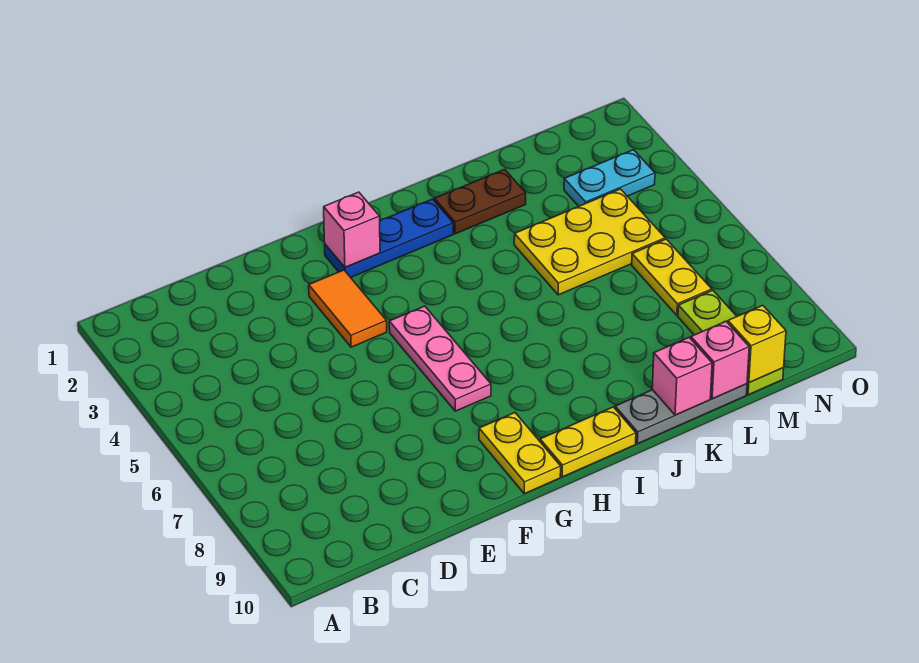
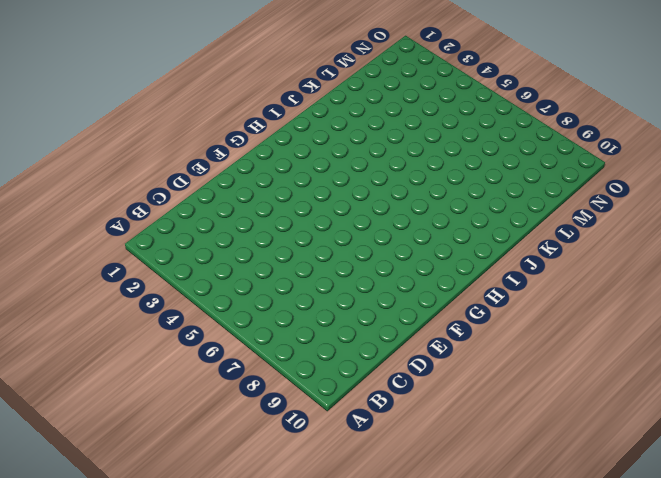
none -> orange 1x2 tile [309,270,387,347]
none -> blue 1x3 plate [325,199,453,277]
none -> pink 1x3 plate [389,306,491,411]

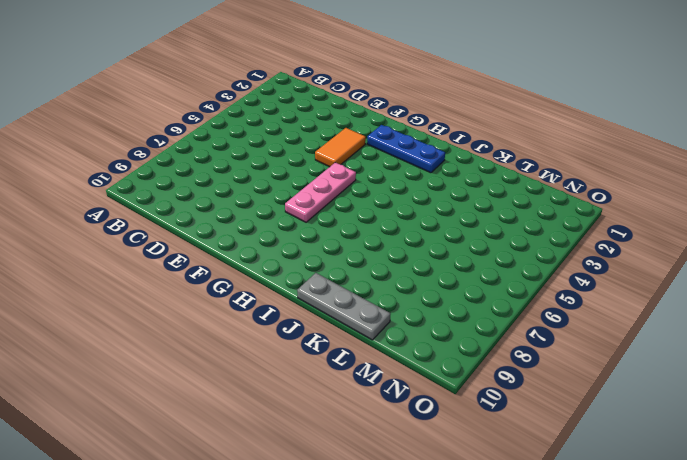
none -> yellow 1x2 plate [479,413,561,494]
none -> yellow 1x2 plate [540,407,636,477]
none -> brown 1x2 plate [434,169,526,234]

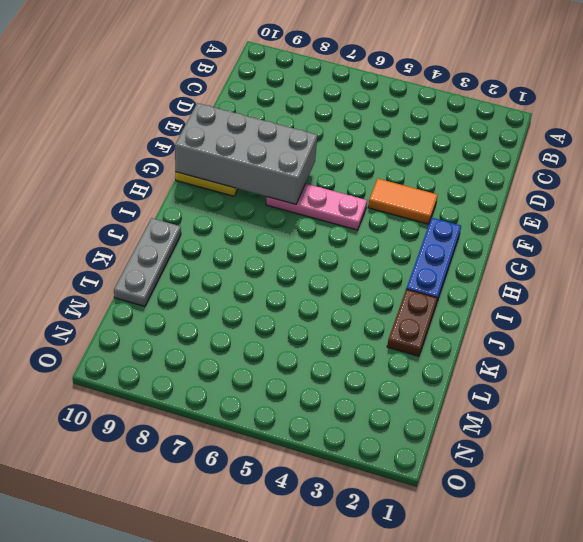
grey 2x4 brick [175,103,317,204] -> none
none -> yellow 1x2 plate [540,407,636,477]
none -> yellow 2x3 plate [514,189,665,295]
none -> cyan 1x2 plate [564,150,655,206]

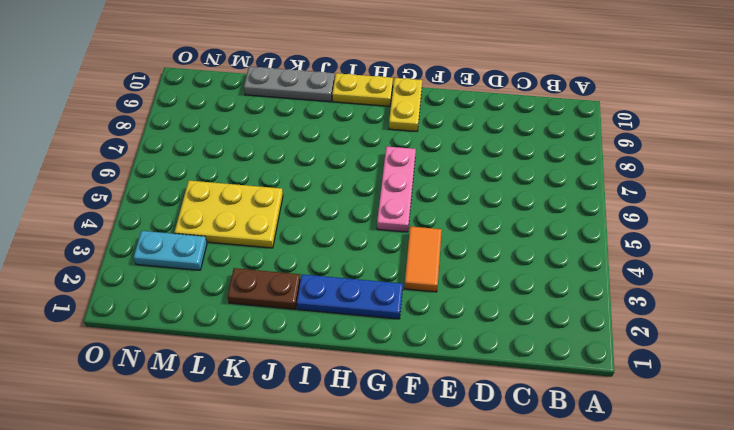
none -> yellow 1x2 plate [632,239,712,315]
none -> lime 1x3 plate [678,290,784,395]
none -> pink 1x1 brick [324,192,380,267]

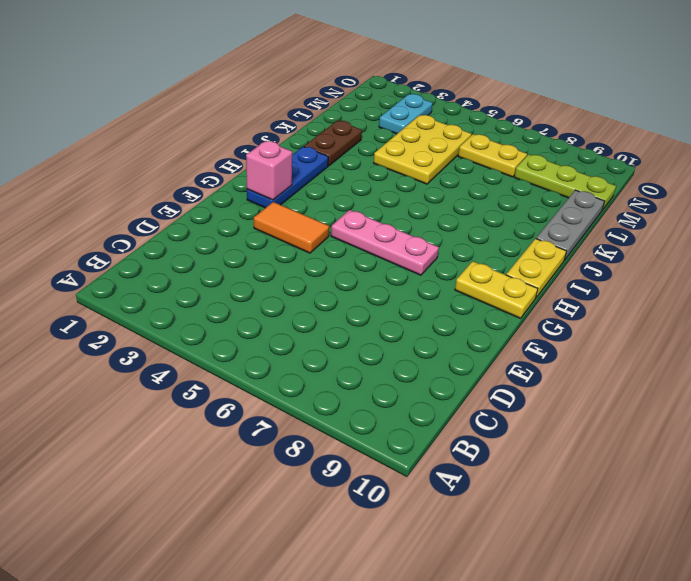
none -> pink 1x1 brick [652,338,712,415]
none -> pink 1x1 brick [691,321,749,399]
none -> yellow 1x1 brick [728,305,786,383]

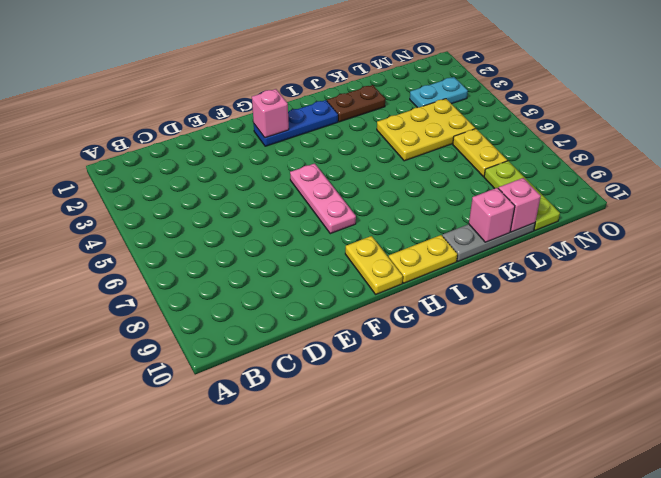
none -> orange 1x2 tile [309,270,387,347]
none -> yellow 1x1 brick [728,305,786,383]

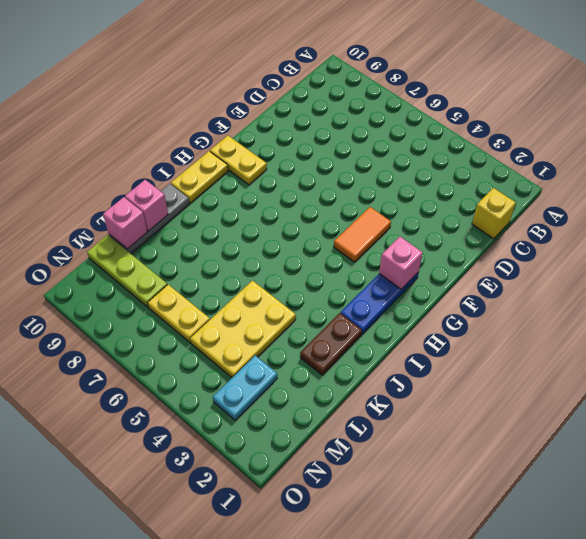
yellow 1x1 brick [472,188,516,239] -> yellow 1x1 brick moved to [728,305,786,383]
orange 1x2 tile [334,207,391,262] -> orange 1x2 tile turned to [309,270,387,347]
none -> pink 1x3 plate [389,306,491,411]

